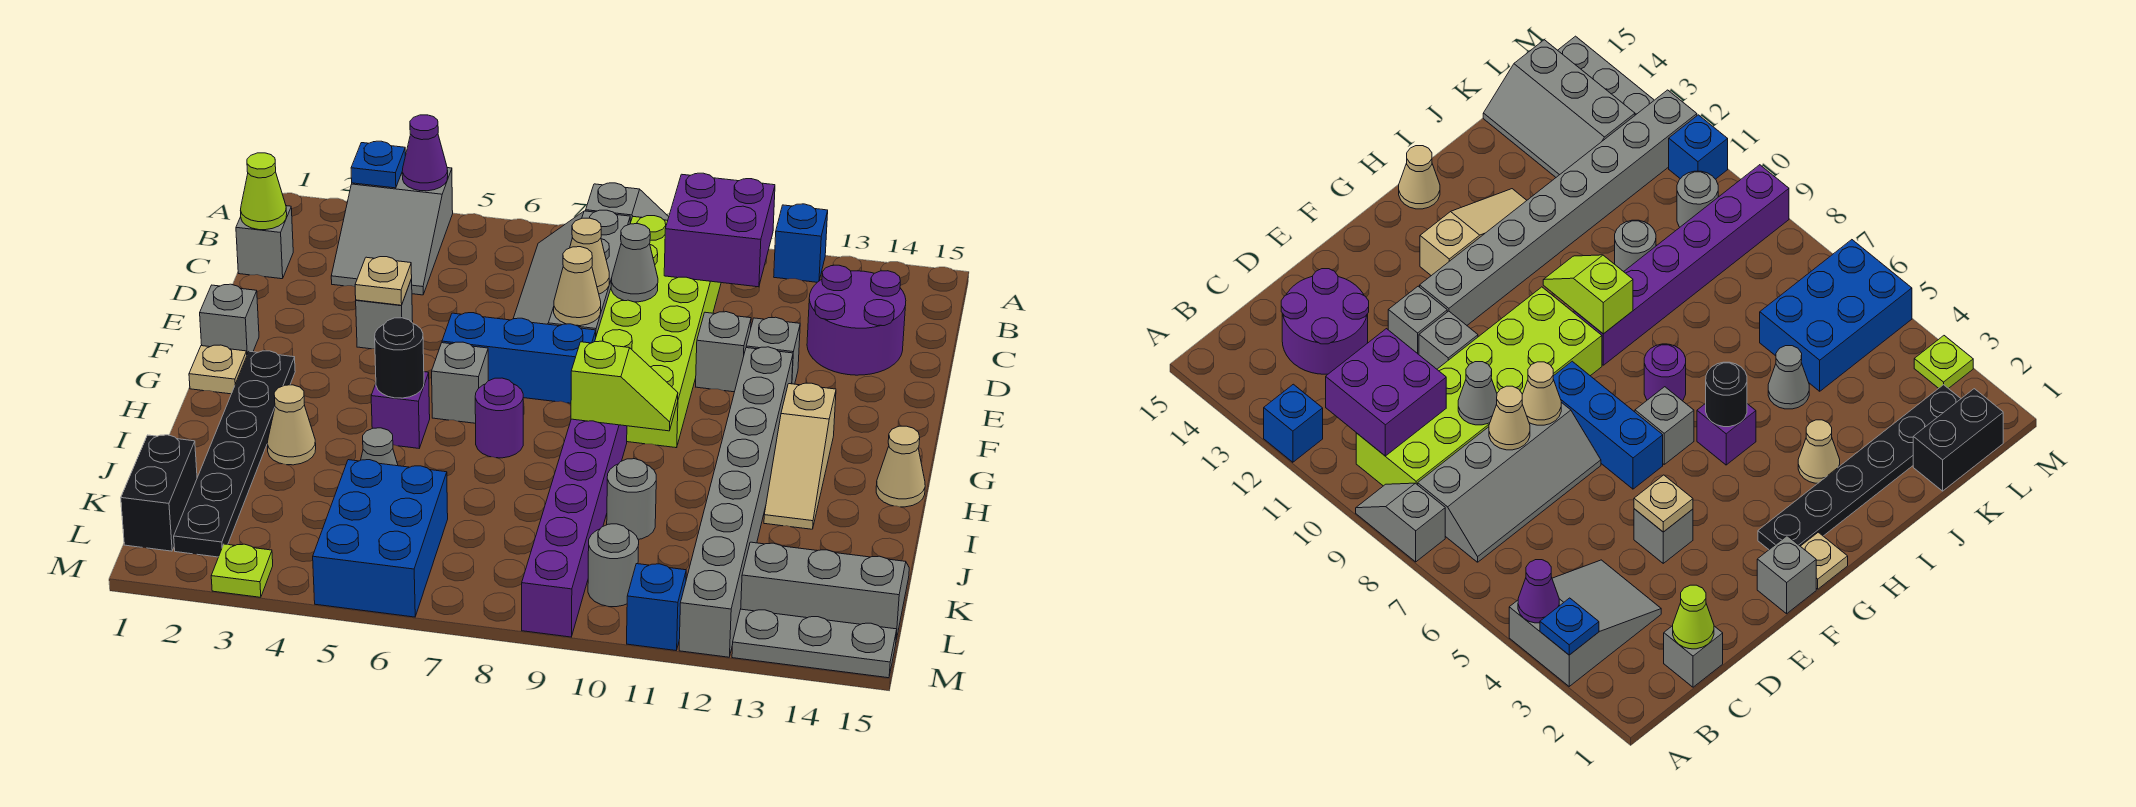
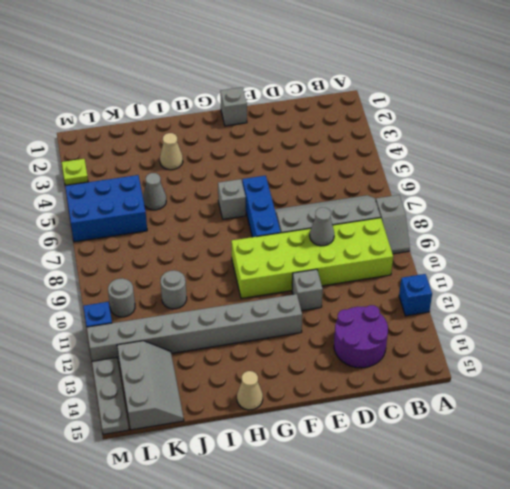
none -> grey 2x3 slope [331,168,453,295]
none -> grey 1x1 brick [236,206,293,279]
none -> grey 1x1 brick [356,279,413,349]
none -> grey 1x1 brick [746,317,800,384]

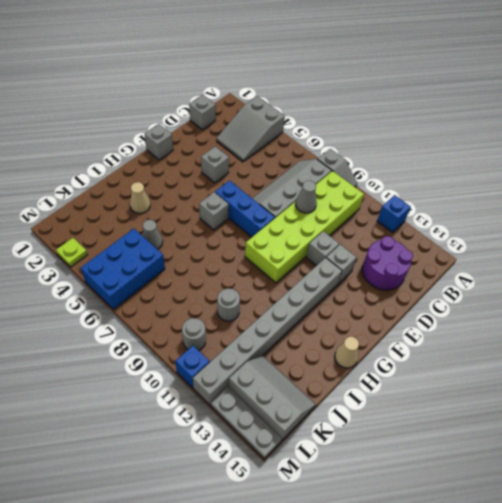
none -> tan 1x1 plate [189,345,247,394]
none -> black 1x6 plate [174,351,295,557]
none -> tan 1x3 slope [764,383,836,529]
none -> purple 1x1 brick [371,372,430,448]

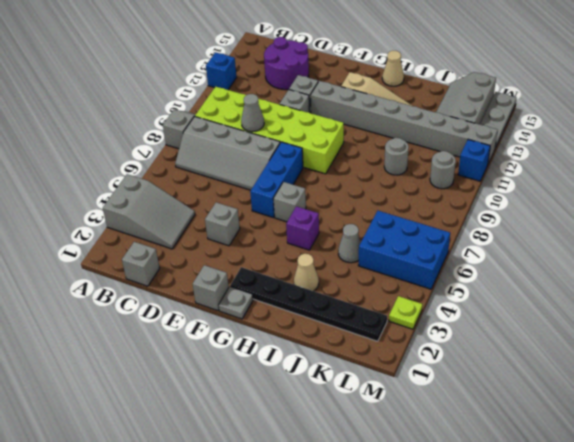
grey 1x1 plate [219,287,253,319] -> tan 1x1 plate [189,345,247,394]
none -> purple 1x1 round brick [475,378,523,458]
none -> purple 1x6 brick [522,419,627,637]
none -> black 1x2 brick [121,435,197,551]
none -> blue 1x1 plate [351,141,405,188]

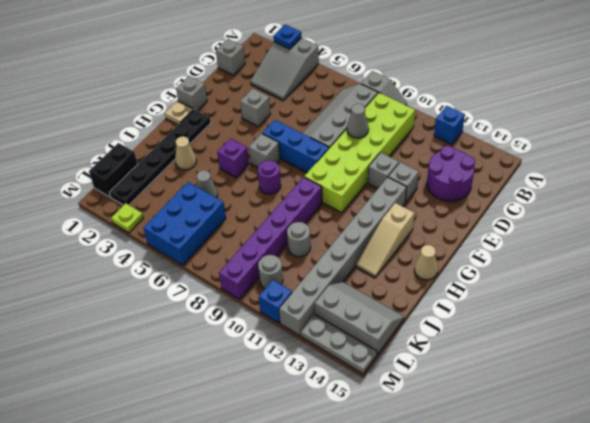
none -> purple 1x1 cone [402,115,448,191]
none -> purple 2x2 brick [664,173,775,287]
none -> lime 1x1 cone [240,153,287,230]
none -> tan 1x1 cone [570,218,609,294]

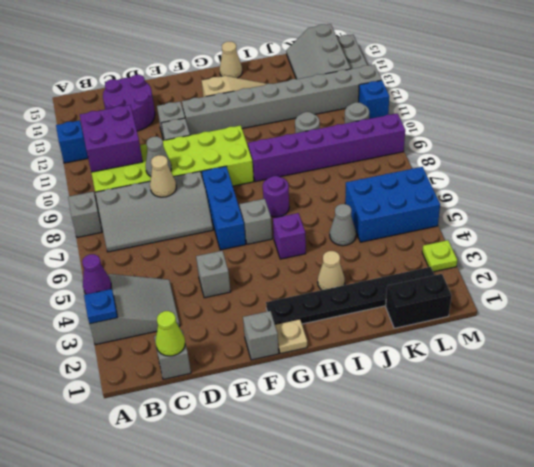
none -> tan 1x1 plate [355,257,412,305]
none -> tan 1x1 cone [554,247,601,326]
none -> black 1x1 round brick [375,318,424,398]
none -> lime 1x2 slope [571,341,678,431]

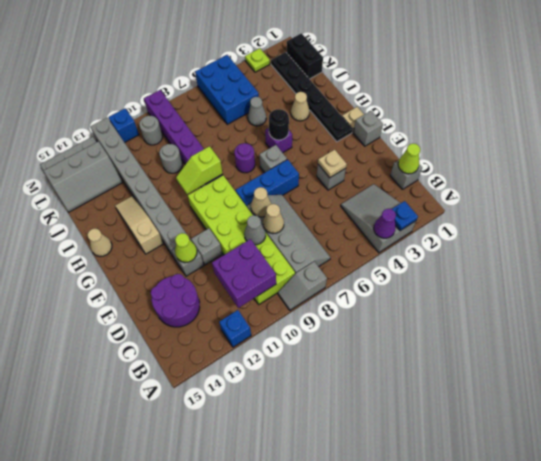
lime 1x1 cone [175,233,197,263] -> none

